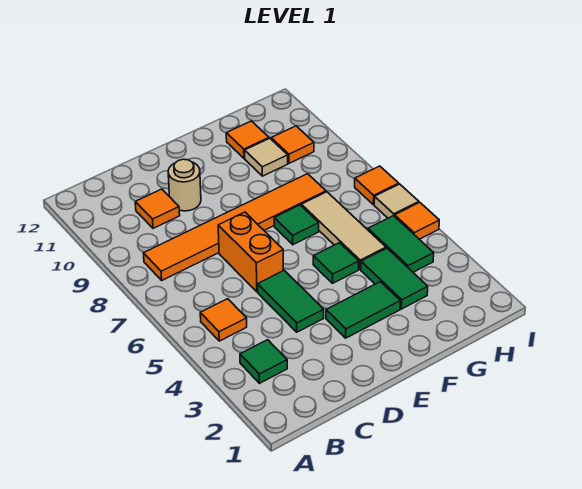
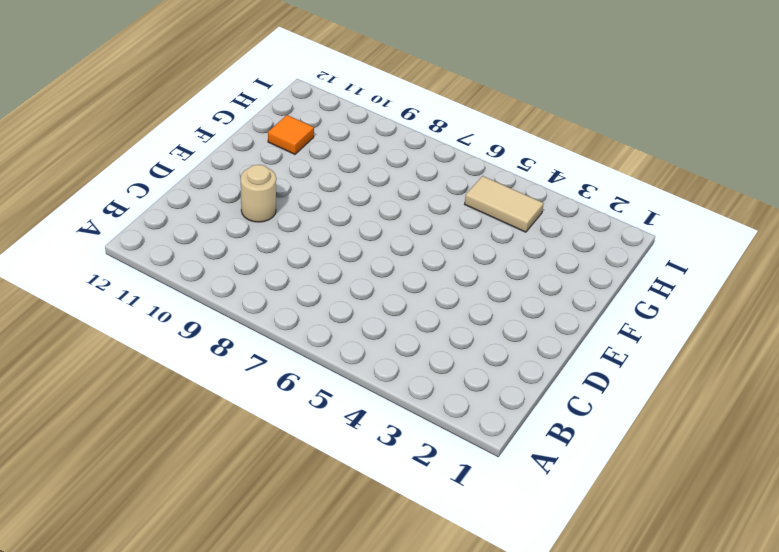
tan 1x2 tile [465,176,544,232] -> green 1x2 tile [368,216,434,272]
none -> green 1x1 tile [240,340,287,383]
none -> orange 1x1 tile [200,299,247,341]
none -> orange 1x6 tile [143,174,326,280]

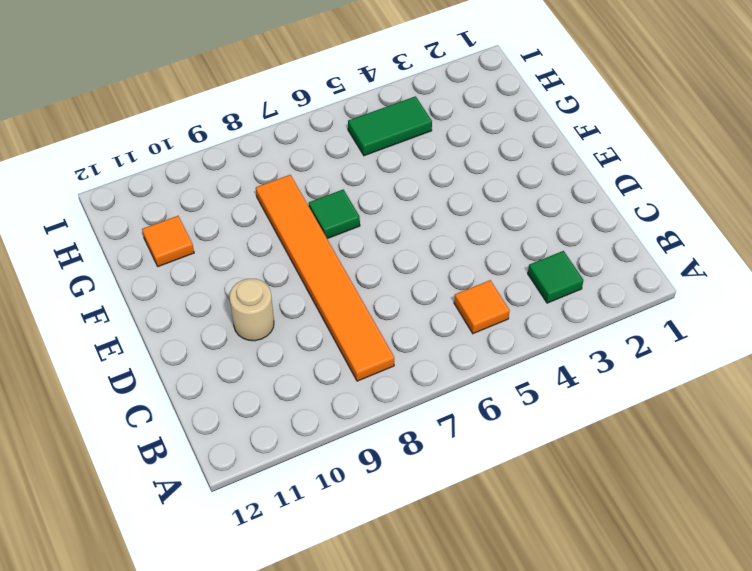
none -> orange 1x1 tile [135,189,180,228]
none -> green 1x2 tile [258,270,324,332]
none -> orange 1x2 brick [218,212,283,292]

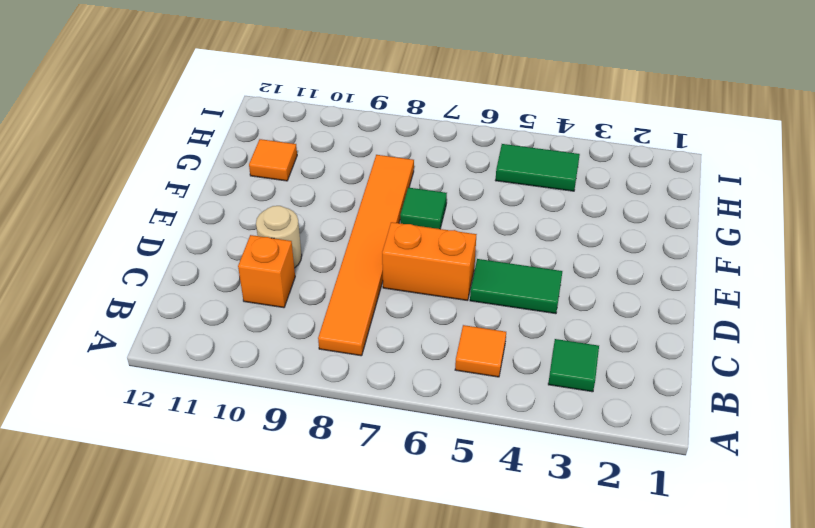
orange 1x1 brick [238,235,295,308] -> orange 1x1 tile [135,189,180,228]
none -> green 1x2 tile [326,282,400,338]
none -> green 1x1 tile [313,243,359,283]
none -> green 1x2 tile [361,248,428,309]

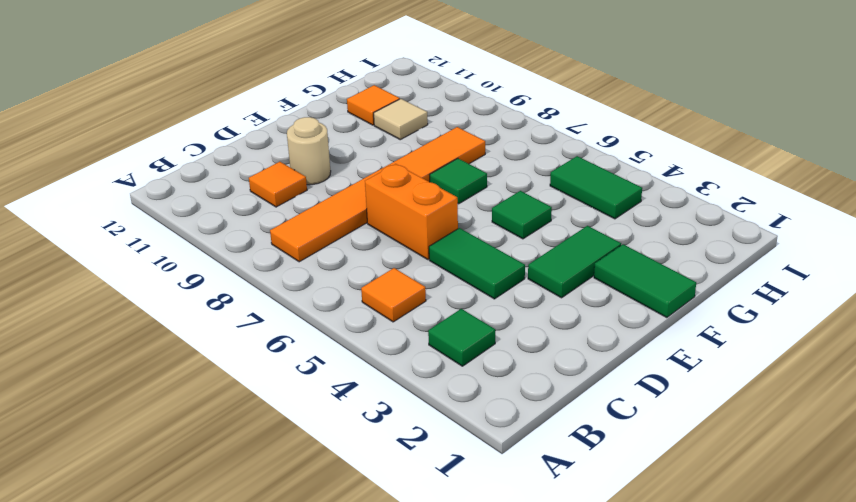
green 1x2 tile [594,244,696,318] -> green 1x2 tile moved to [361,248,428,309]
none -> tan 1x3 tile [301,192,386,269]
none -> orange 1x1 tile [271,126,314,163]
none -> orange 1x1 tile [395,202,439,239]

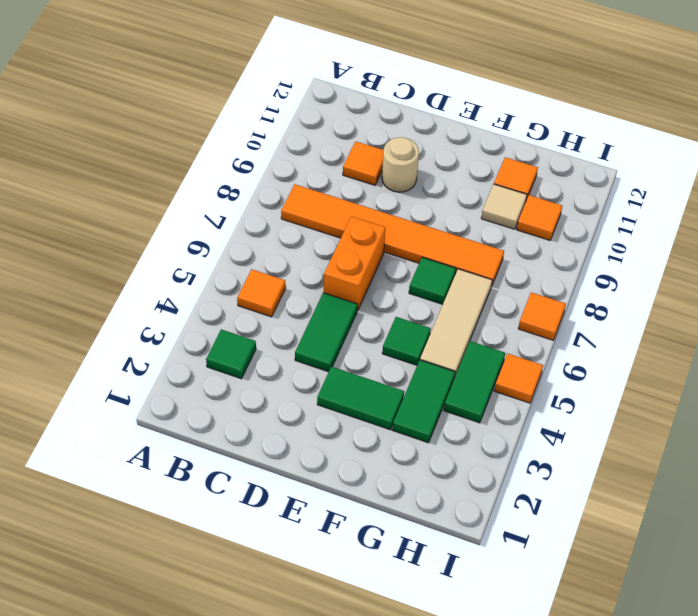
none -> tan 1x1 tile [374,184,419,218]

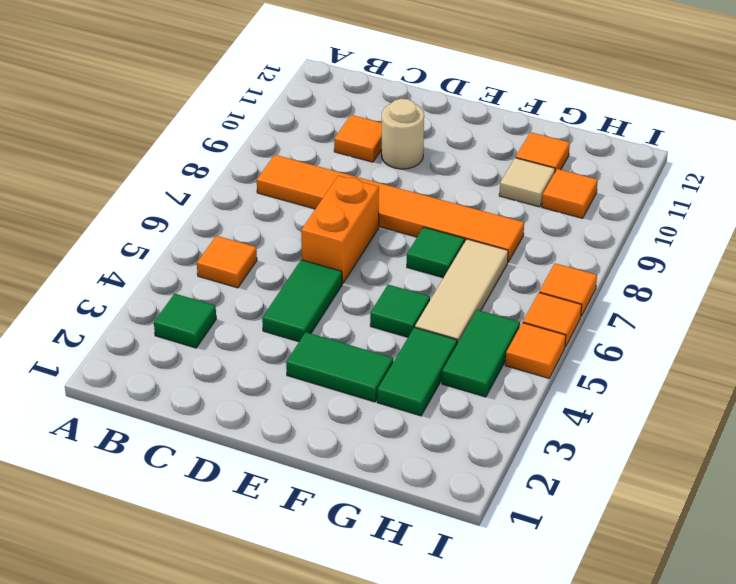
orange 1x1 tile [523,293,582,347] -> tan 1x1 tile [374,184,419,218]

